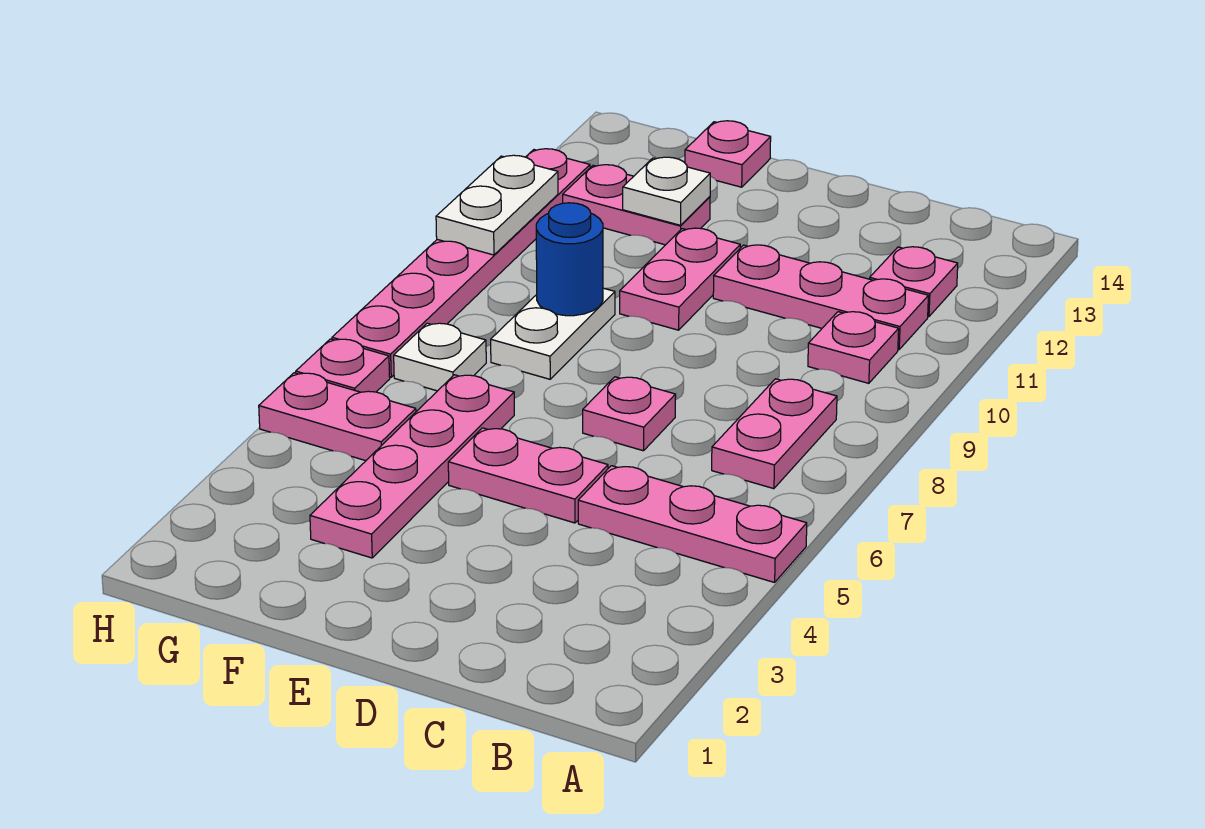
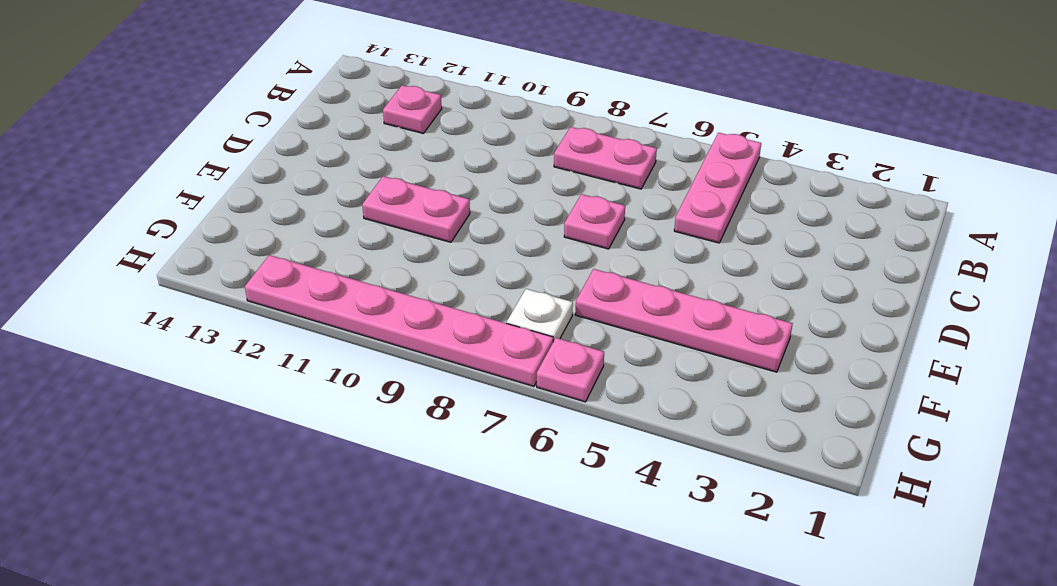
none -> pink 1x1 plate [808,312,899,383]
none -> pink 1x3 plate [713,245,928,350]
none -> pink 1x2 plate [448,428,608,523]

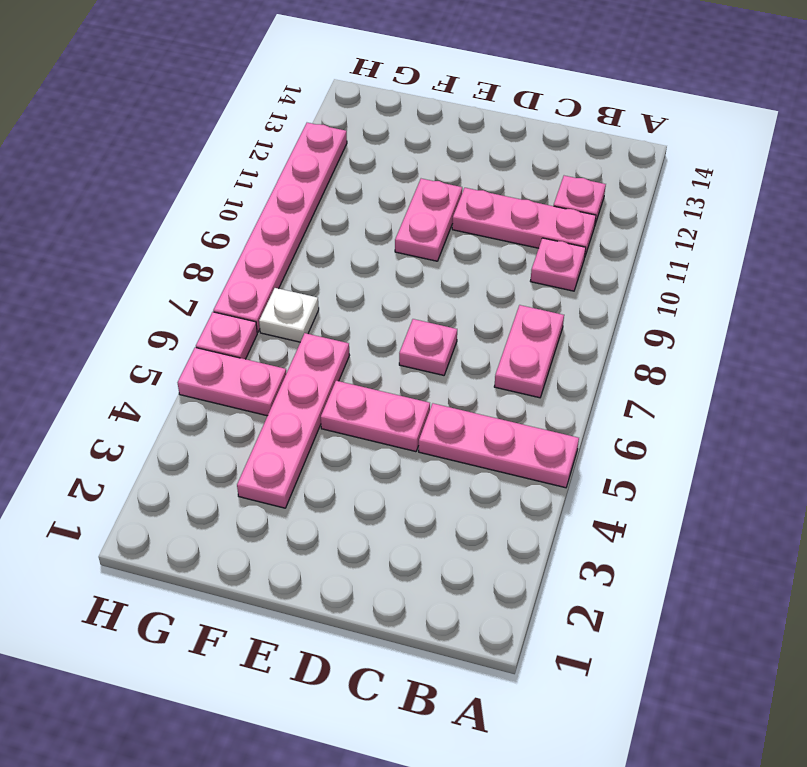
none -> white 1x2 plate [491,288,615,379]
none -> pink 1x2 plate [563,165,710,245]
none -> pink 1x1 plate [685,121,771,187]

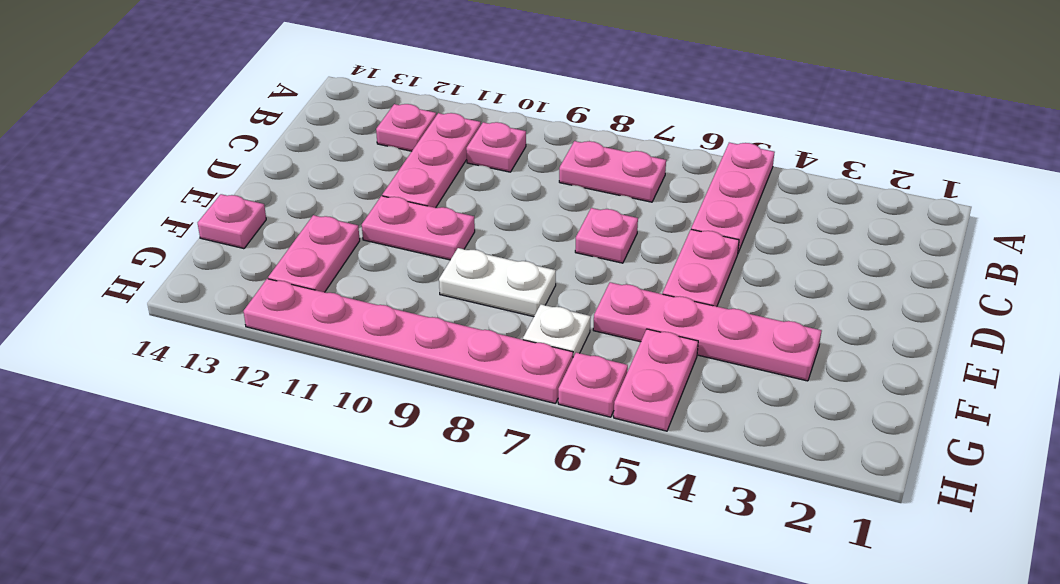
none -> blue 1x1 round brick [536,203,603,316]
none -> white 1x1 plate [623,157,710,225]
none -> white 1x2 plate [436,155,558,255]

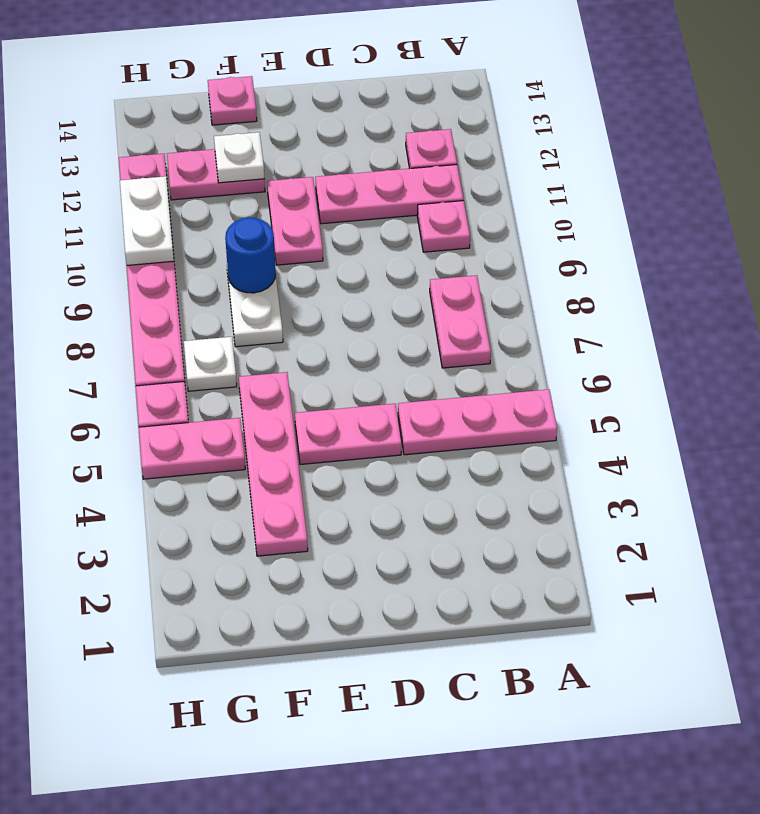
none -> pink 1x1 plate [583,377,676,451]

